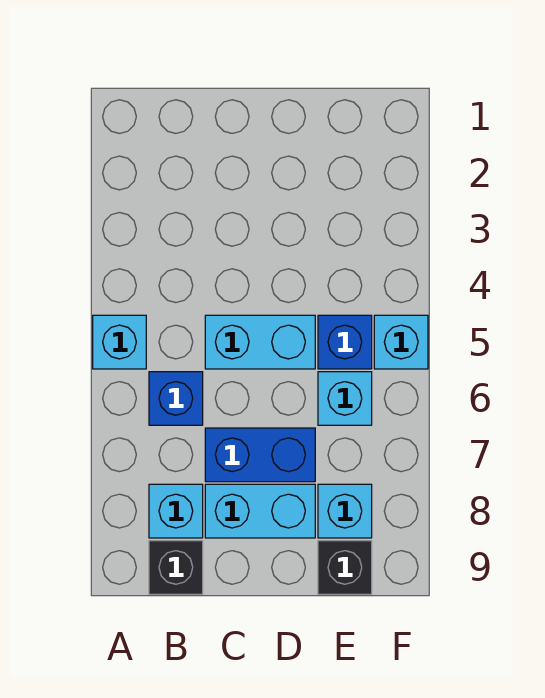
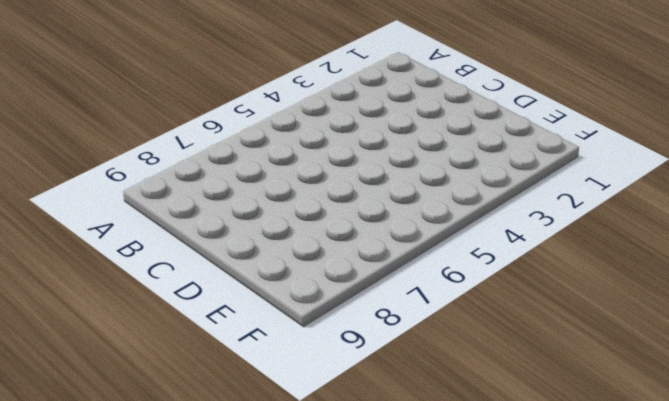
none -> cyan 1x1 brick [93,315,146,369]
none -> blue 1x1 brick [149,372,203,425]
none -> cyan 1x1 brick [149,484,203,538]

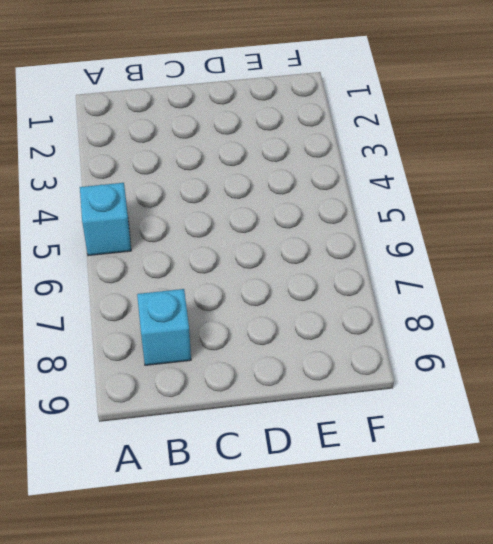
none -> blue 1x1 brick [149,372,203,425]
none -> black 1x1 brick [149,541,203,594]
none -> cyan 1x2 brick [205,315,315,369]

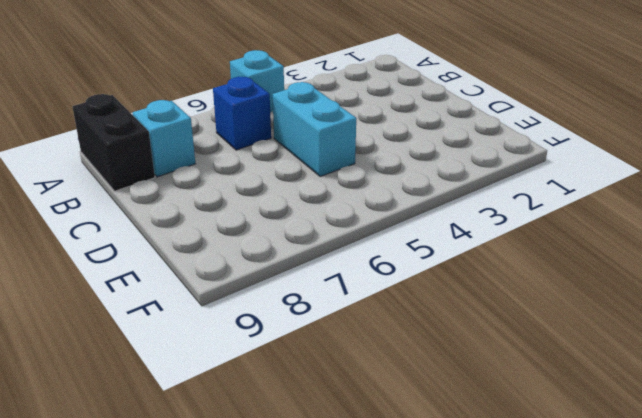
black 1x2 brick [72,94,155,191] -> black 1x1 brick [149,541,203,594]
none -> blue 1x2 brick [205,428,315,482]
none -> cyan 1x2 brick [205,484,315,538]
none -> blue 1x1 brick [318,315,372,369]

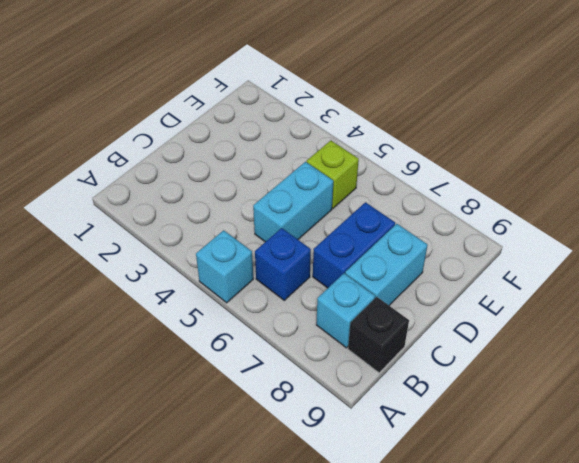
lime 1x1 brick [307,141,359,208] -> blue 1x1 brick [318,315,372,369]
none -> cyan 1x1 brick [318,372,372,425]
none -> cyan 1x1 brick [318,484,372,538]
none -> black 1x1 brick [318,541,372,594]

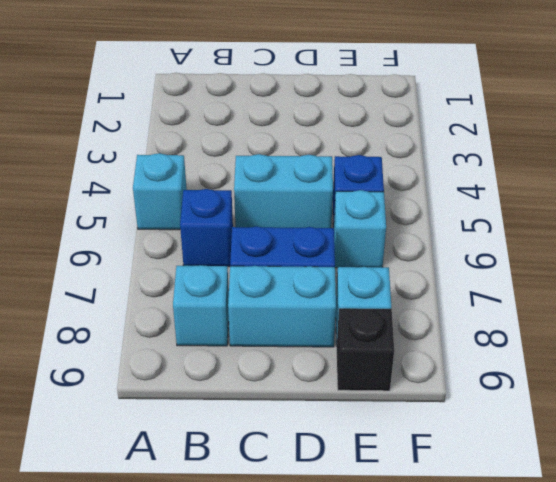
none -> black 1x1 brick [149,541,203,594]
none -> cyan 1x1 brick [374,315,428,369]

